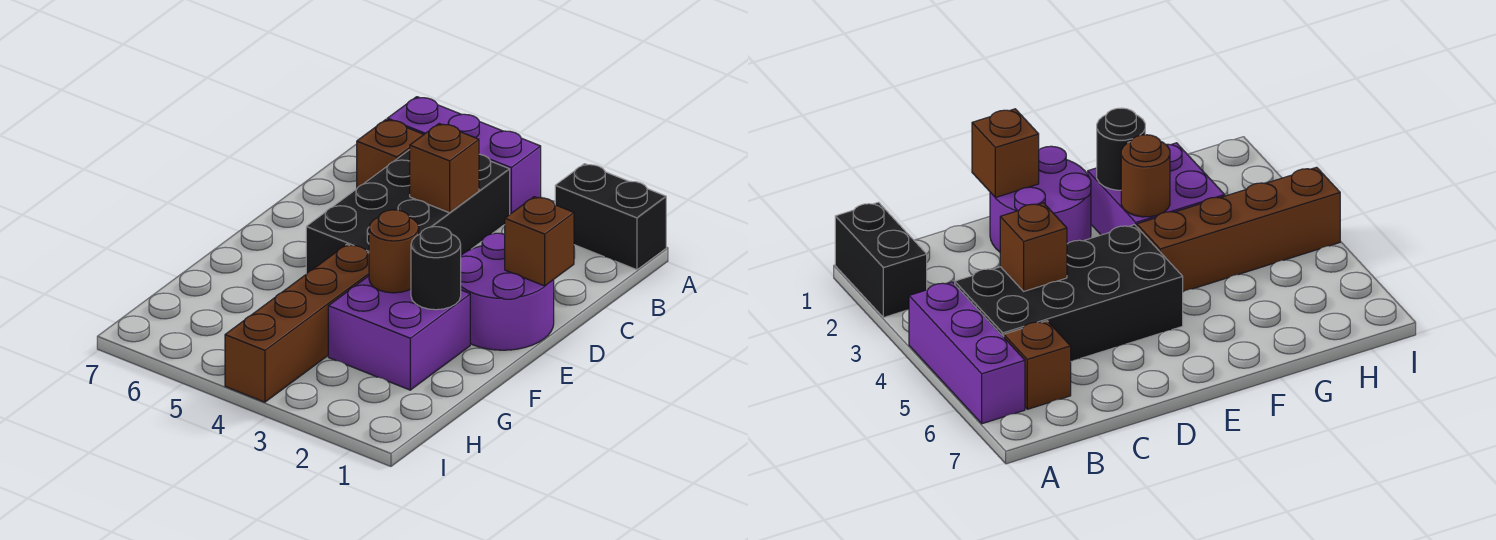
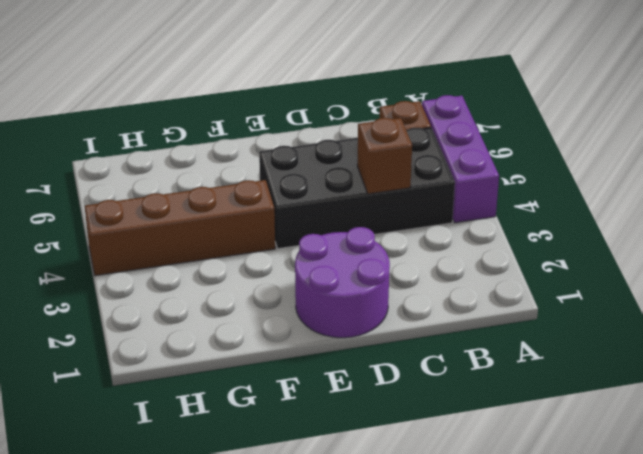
none -> black 1x2 brick [555,164,666,270]
none -> purple 2x2 brick [328,276,470,390]

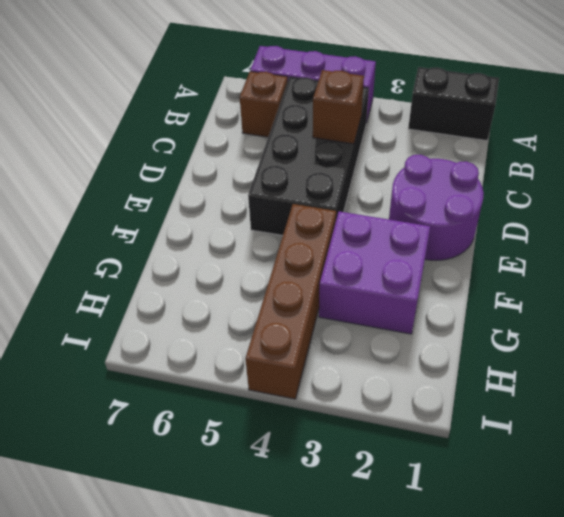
none -> brown 1x1 brick [505,197,574,286]
none -> black 1x1 round brick [411,227,461,310]

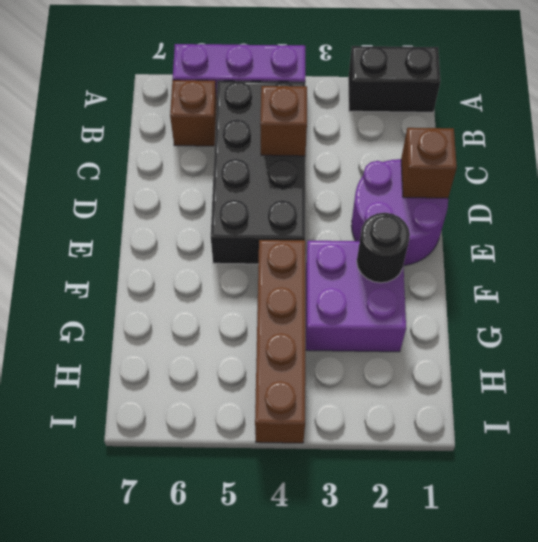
none -> brown 1x1 round brick [369,210,419,293]

